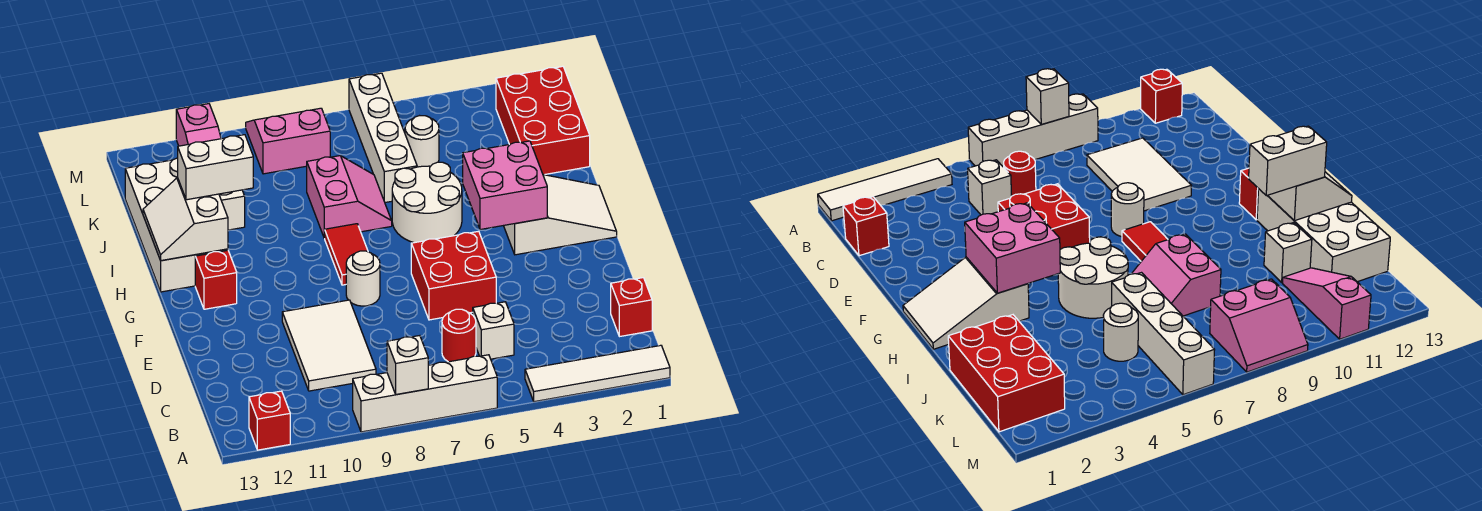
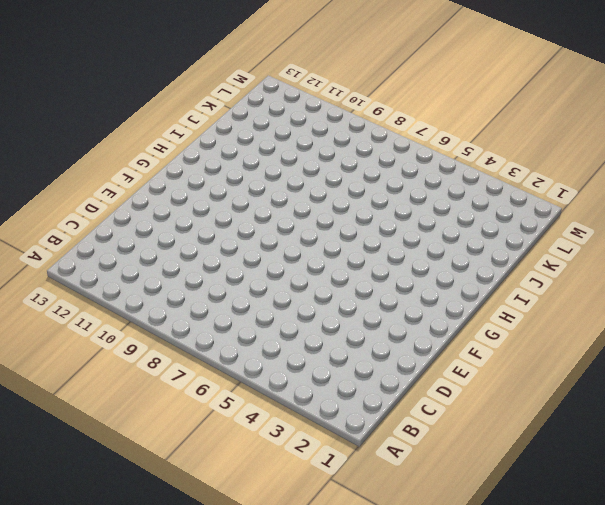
none -> white 1x4 tile [525,345,670,402]
none -> white 1x4 brick [353,355,497,432]
none -> red 1x1 brick [249,391,290,450]

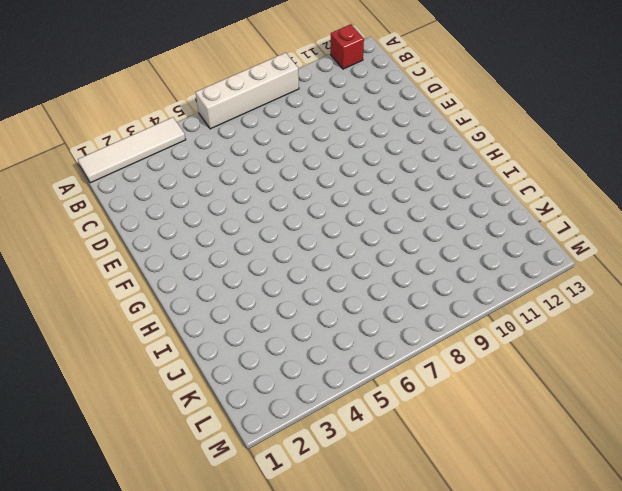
none -> red 1x1 brick [611,278,652,337]
none -> white 1x1 brick [473,302,514,359]
none -> red 1x1 round brick [442,309,476,362]

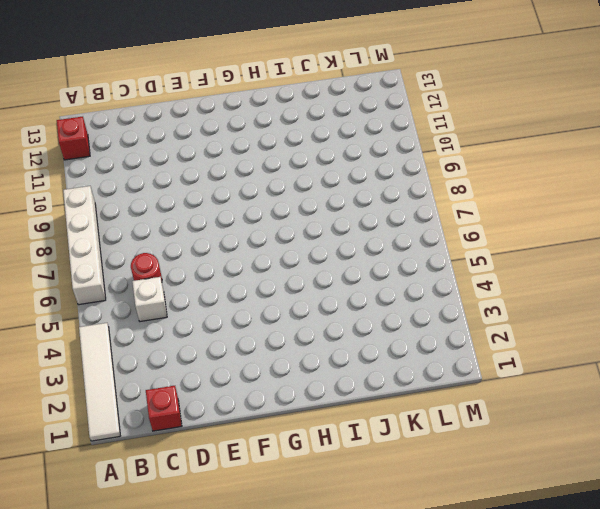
none -> white 2x3 tile [282,300,376,391]
none -> red 2x2 brick [411,231,496,320]
none -> white 1x1 round brick [346,251,380,306]

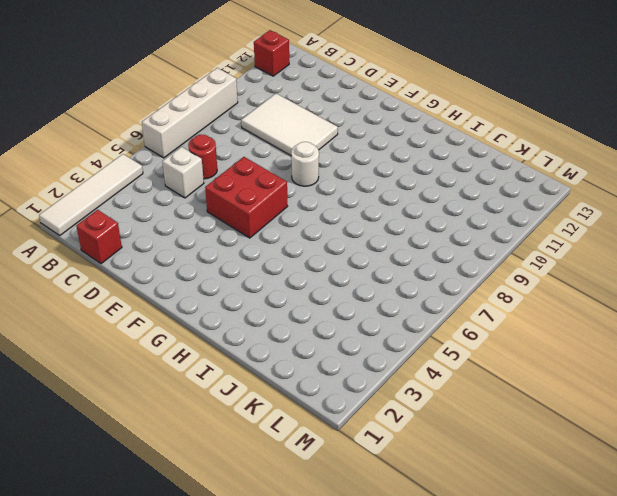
none -> white 2x3 slope [504,175,617,255]
none -> red 1x2 tile [325,224,368,285]
none -> red 1x1 brick [195,250,237,309]

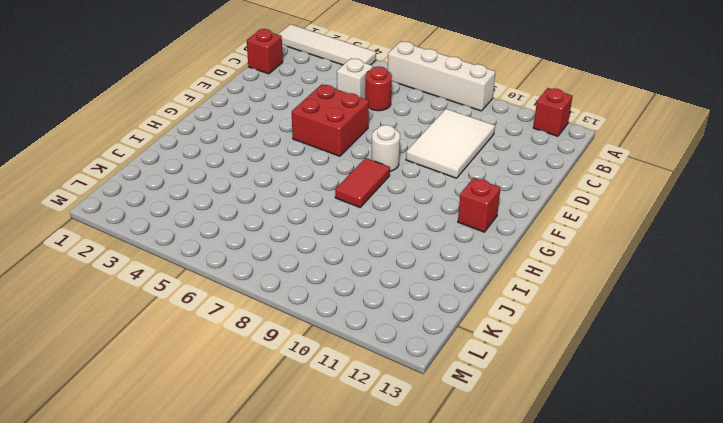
none -> white 2x3 slope [504,175,617,255]
none -> white 2x2 round brick [392,162,462,243]
none -> white 2x4 brick [125,158,228,292]

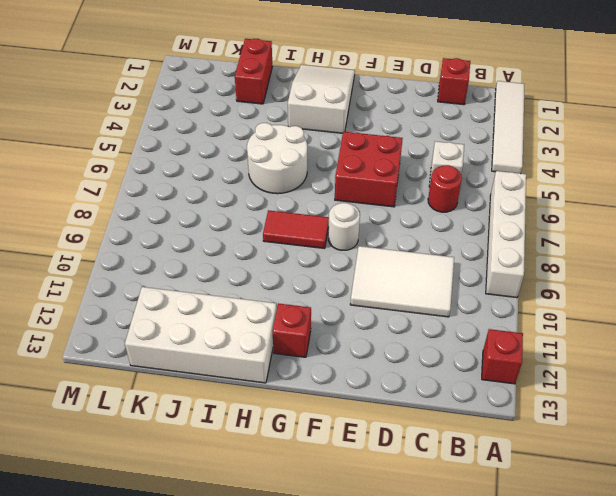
red 1x2 brick [235,39,272,104] -> red 2x3 brick [496,66,590,175]
none -> pink 2x2 slope [307,156,392,238]
none -> white 1x4 brick [349,73,417,203]
none -> white 1x1 brick [219,190,245,230]

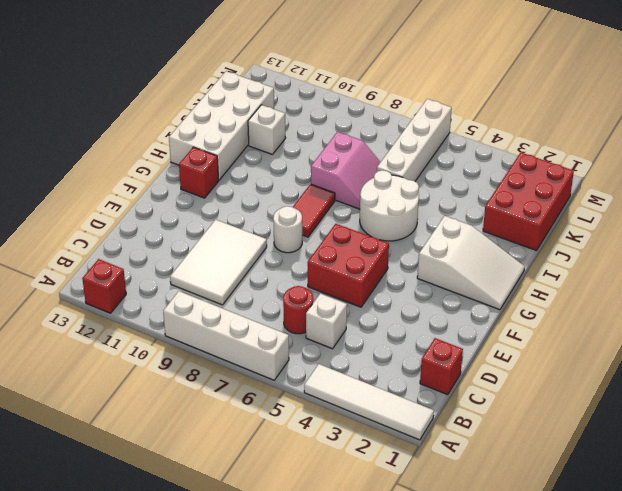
none -> white 1x1 round brick [405,116,439,167]
none -> pink 1x3 slope [176,104,221,146]
none -> pink 2x2 slope [246,108,330,174]

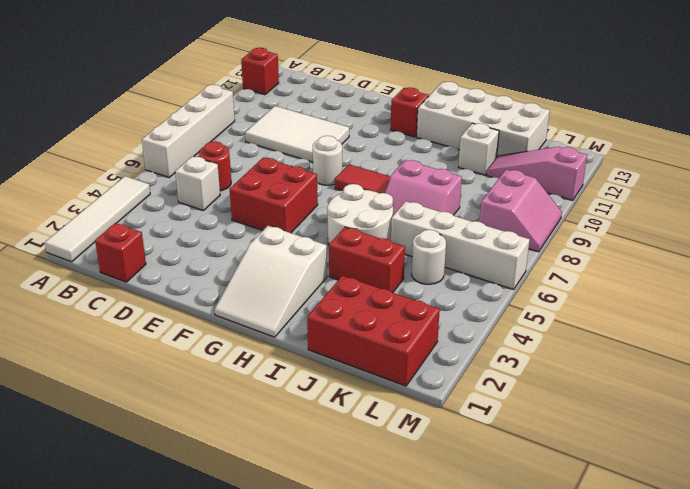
red 1x2 brick [329,227,405,293] -> none
none -> white 1x1 brick [387,336,428,394]
none -> pink 2x2 brick [463,141,547,230]
none -> white 2x2 slope [143,178,228,261]

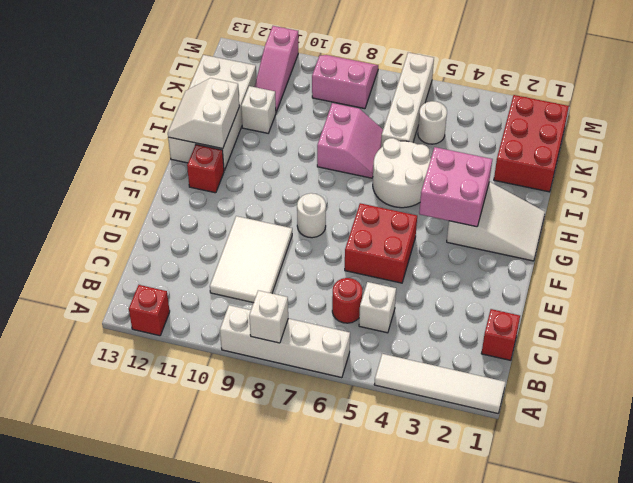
none -> red 1x2 tile [325,224,368,285]
none -> white 1x2 brick [178,135,253,200]

